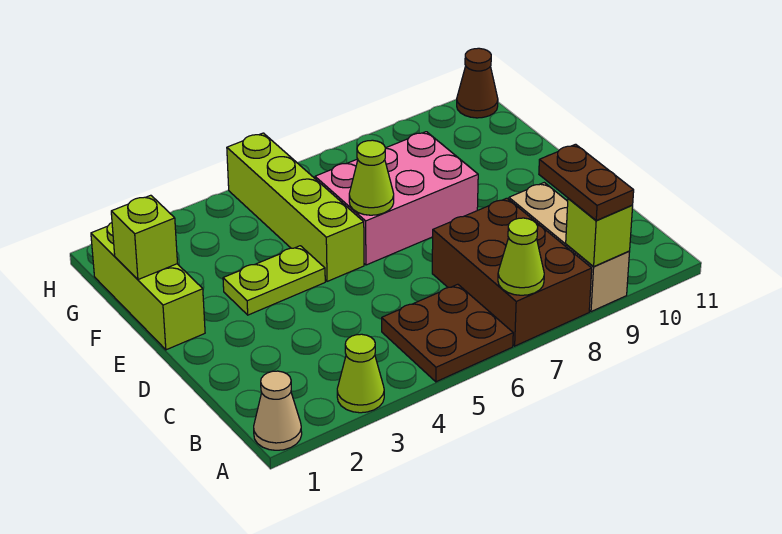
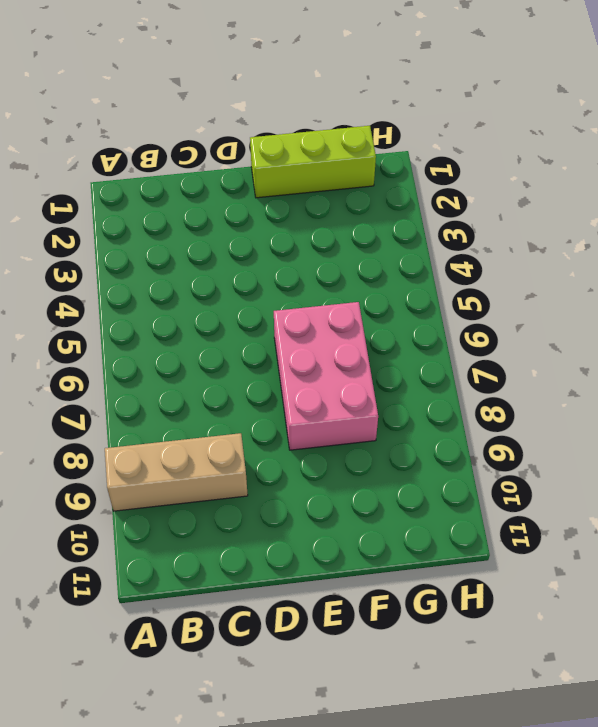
none -> tan 1x1 cone [254,371,302,450]
none -> lime 1x1 cone [337,334,384,413]
none -> brown 2x2 plate [382,284,513,382]

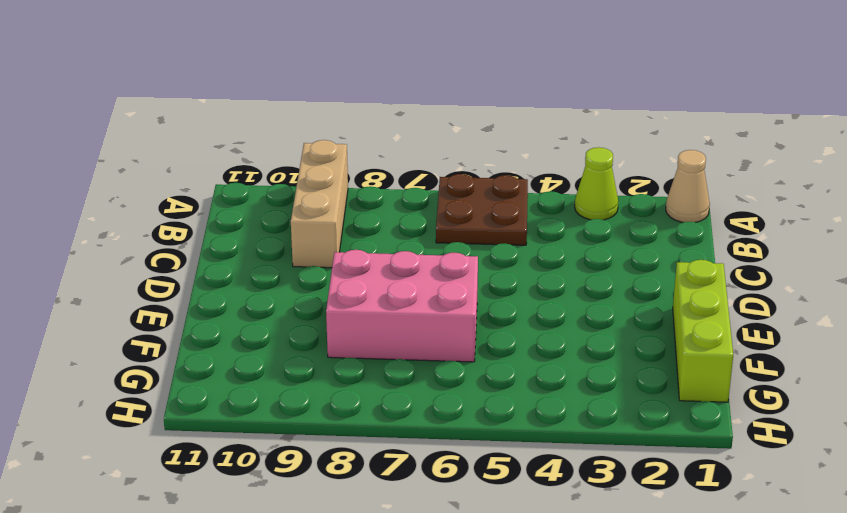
none -> brown 2x3 brick [432,198,592,346]
none -> lime 1x2 plate [223,246,325,315]
none -> lime 1x4 brick [227,133,364,281]

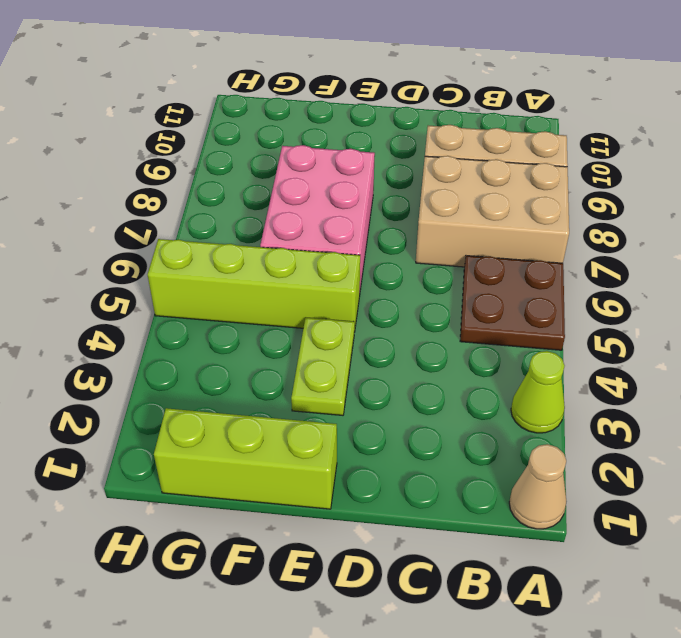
tan 2x3 brick [416,156,569,267] -> brown 2x3 brick [432,198,592,346]
none -> brown 1x1 cone [457,48,498,118]
none -> lime 1x1 cone [498,218,544,295]
none -> lime 1x1 brick [566,198,633,266]

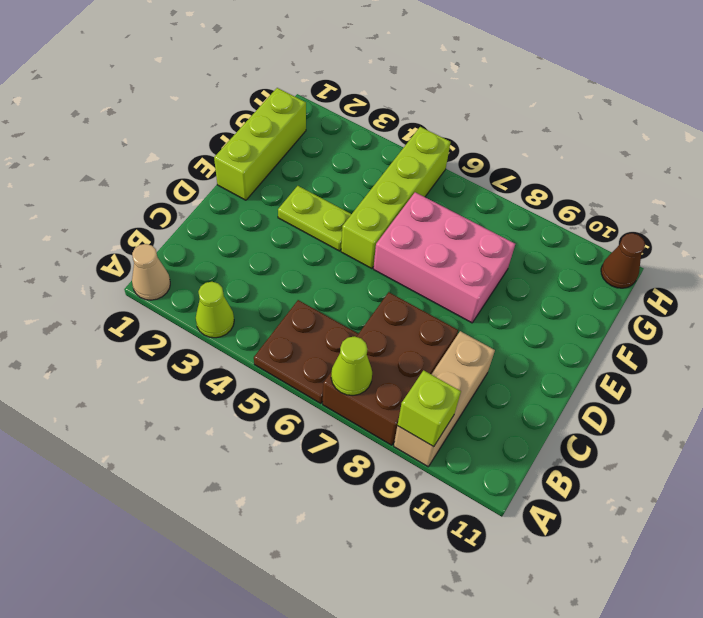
none -> lime 1x1 cone [349,140,394,215]
none -> lime 1x1 brick [111,195,178,280]
none -> brown 1x2 plate [539,144,634,220]

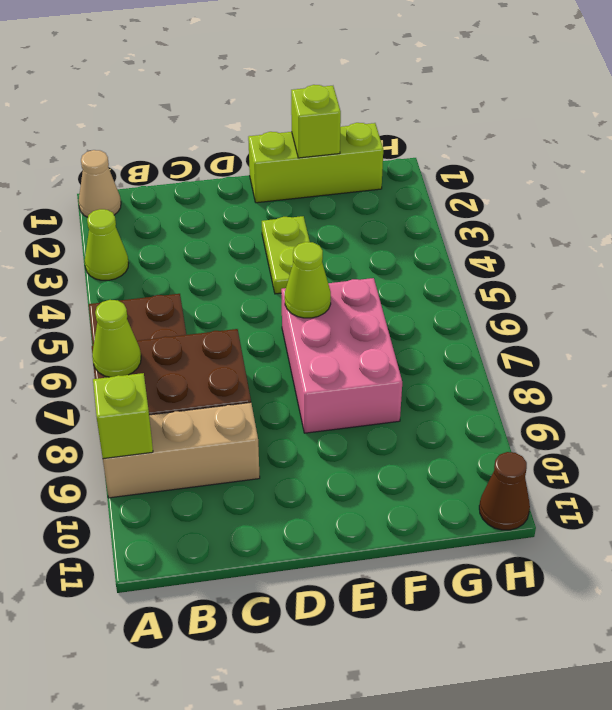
none -> lime 1x4 brick [227,133,364,281]
none -> brown 1x2 plate [539,144,634,220]

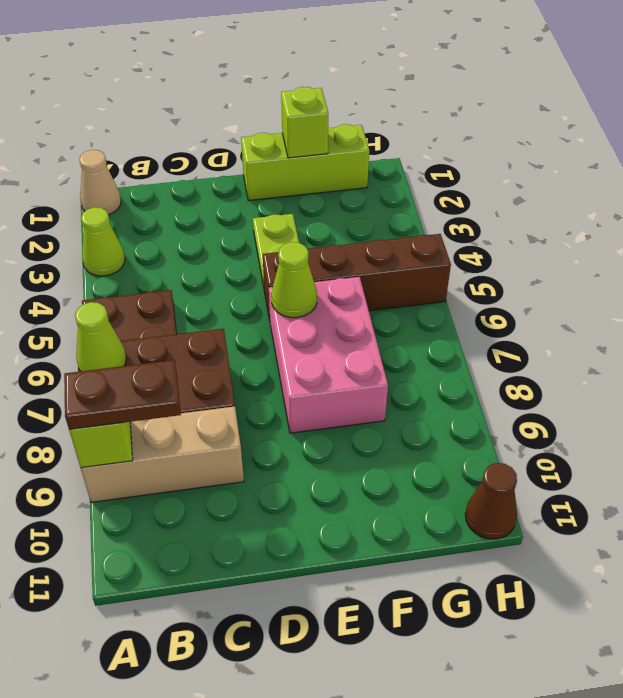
brown 1x4 brick [263,234,451,320] -> lime 1x4 brick [227,133,364,281]

